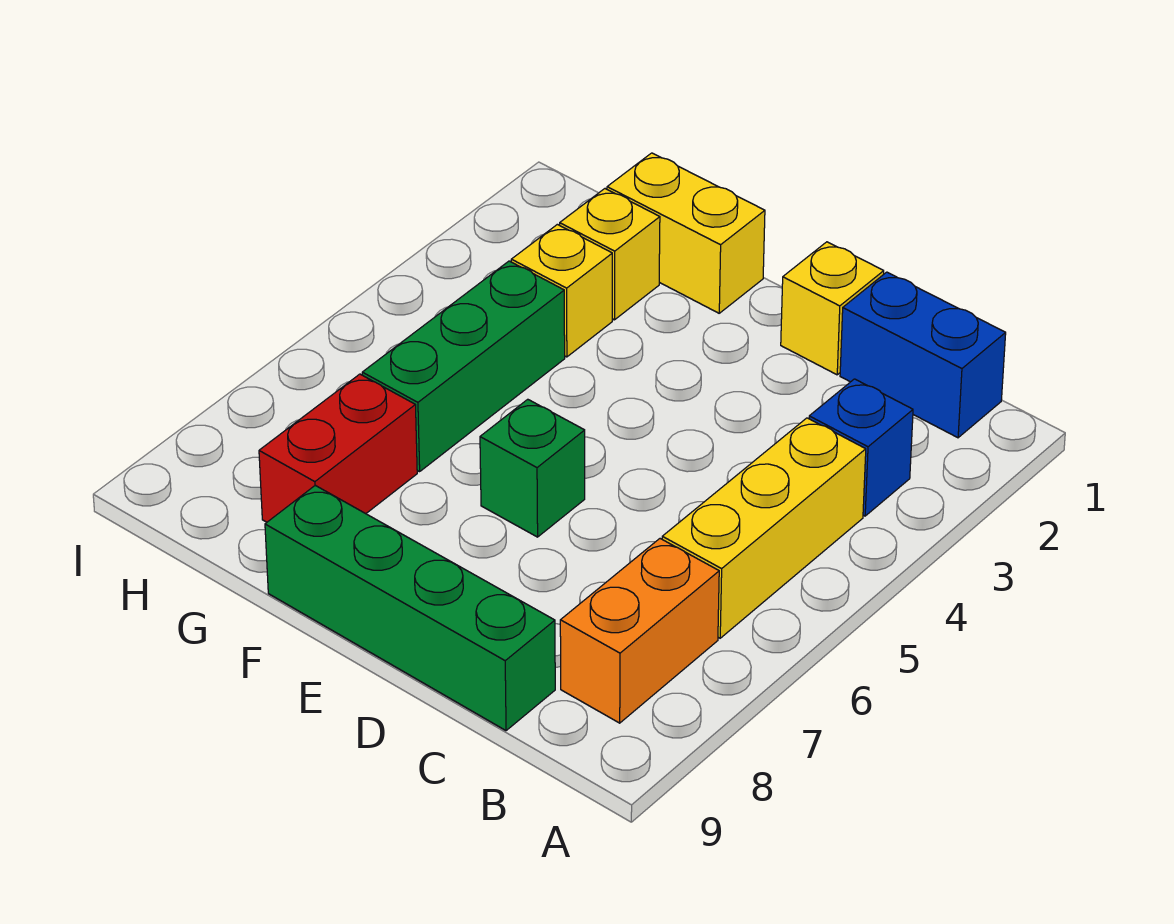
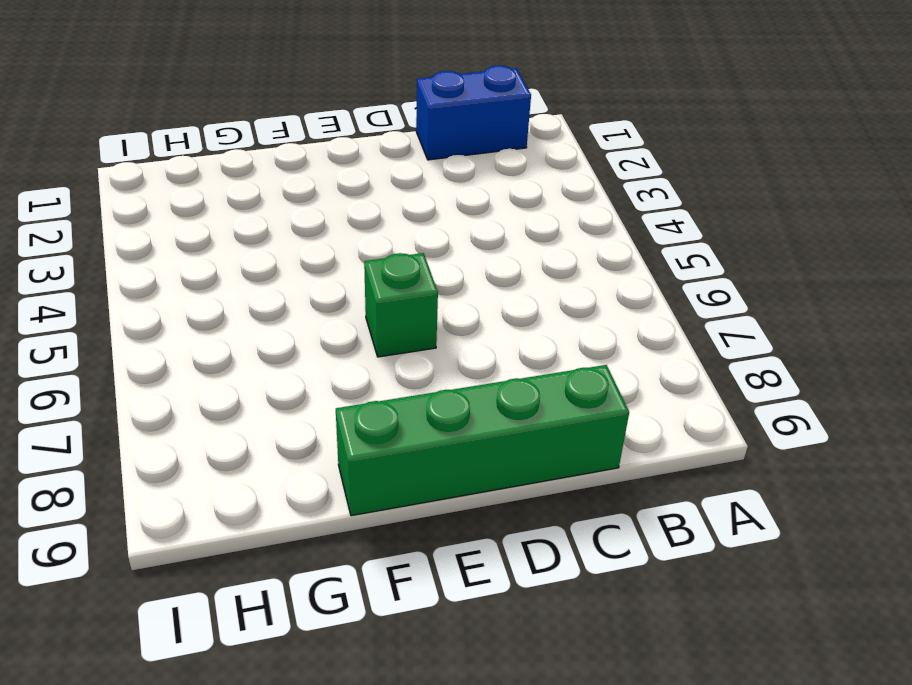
none -> blue 1x1 brick [809,379,913,516]
none -> yellow 1x3 brick [662,418,866,638]
none -> orange 1x2 brick [560,539,719,723]

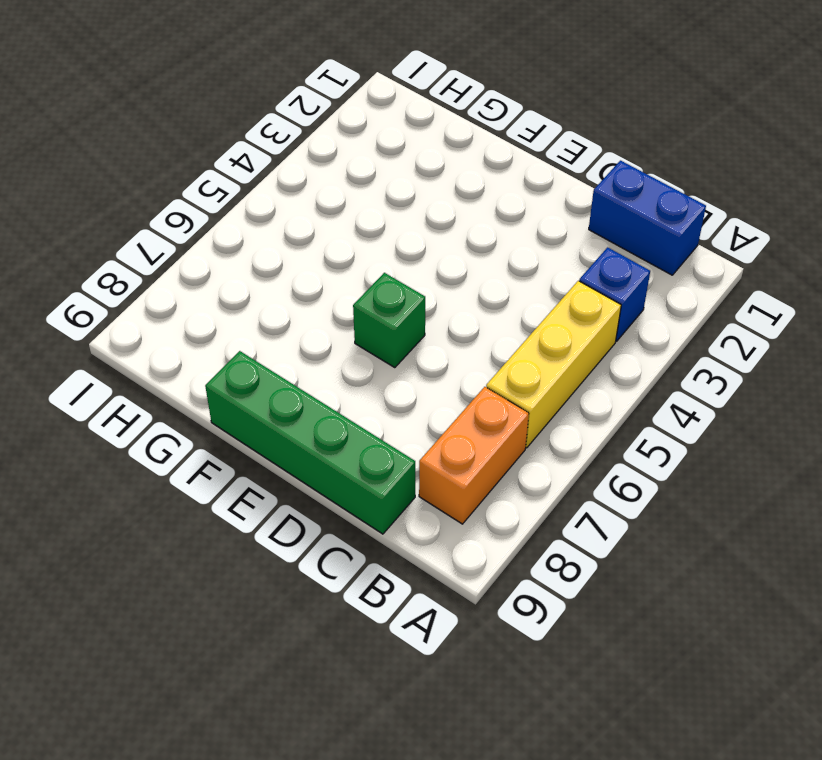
none -> yellow 1x1 brick [781,242,884,375]
none -> yellow 1x2 brick [607,153,765,313]
none -> yellow 1x1 brick [560,189,660,320]

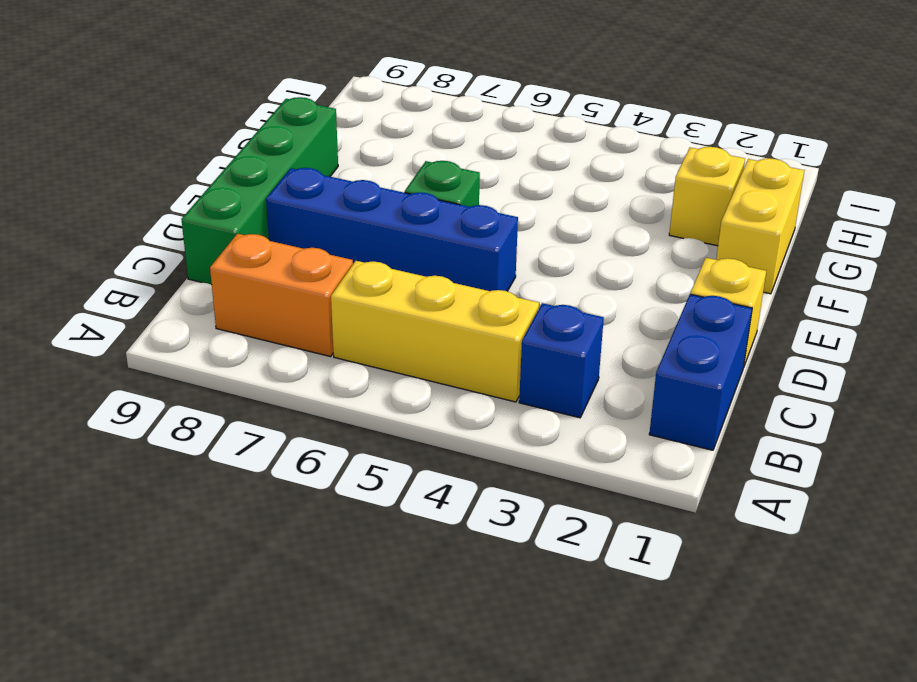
blue 1x4 brick [266,168,518,291] -> none
none -> yellow 1x1 brick [511,224,612,357]
none -> green 1x3 brick [362,261,565,472]
none -> red 1x2 brick [259,374,417,522]

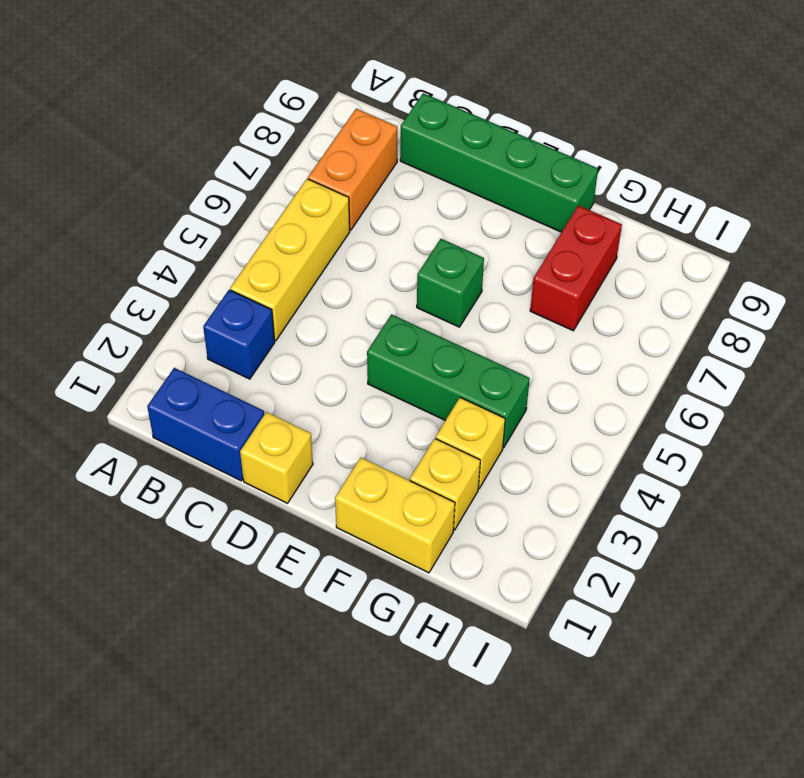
green 1x3 brick [367,314,530,448] -> green 1x3 brick turned to [362,261,565,472]

